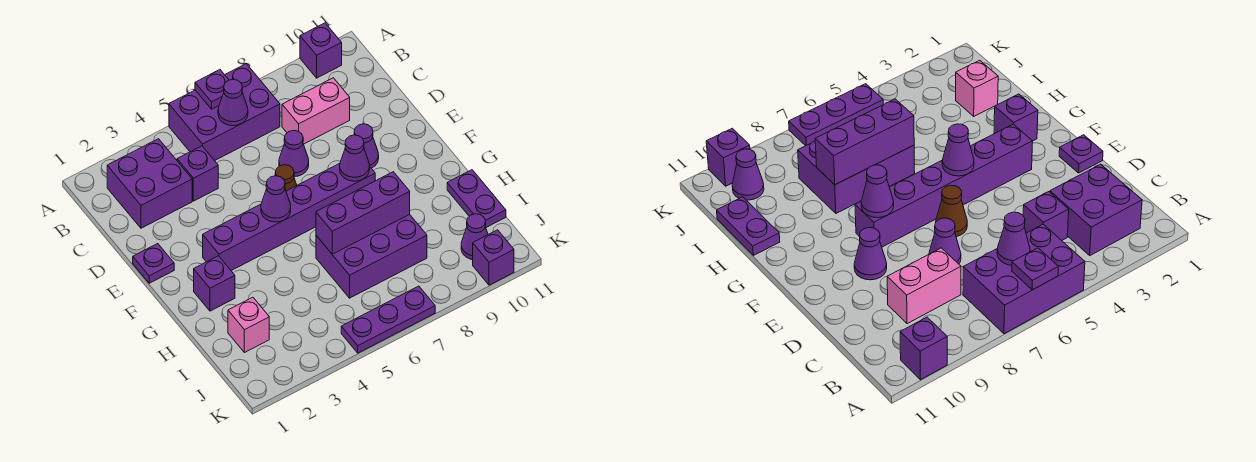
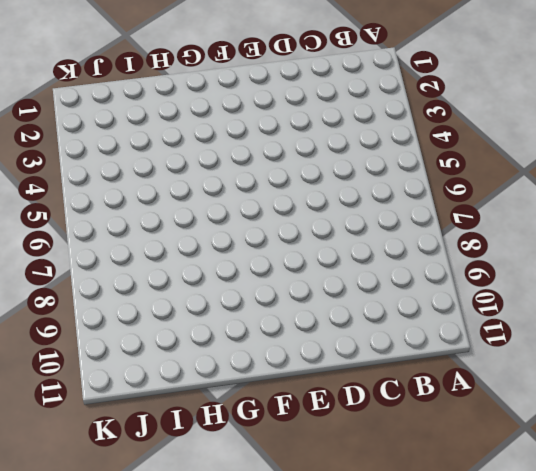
none -> purple 2x3 brick [169,64,280,161]
none -> purple 1x1 brick [300,23,342,78]
none -> purple 2x2 brick [107,139,192,228]

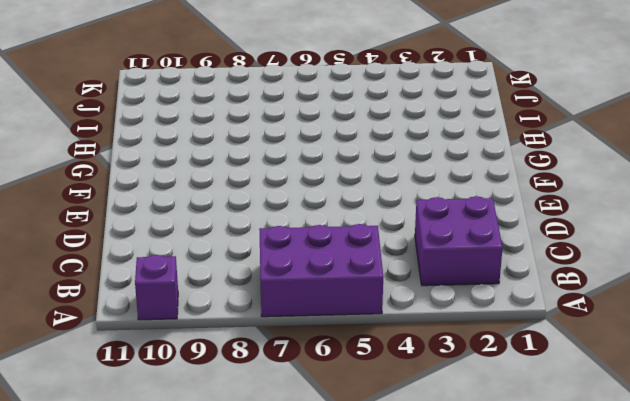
none -> purple 1x1 brick [177,146,218,201]
none -> pink 1x2 brick [282,78,350,144]
none -> purple 1x1 cone [279,130,309,177]

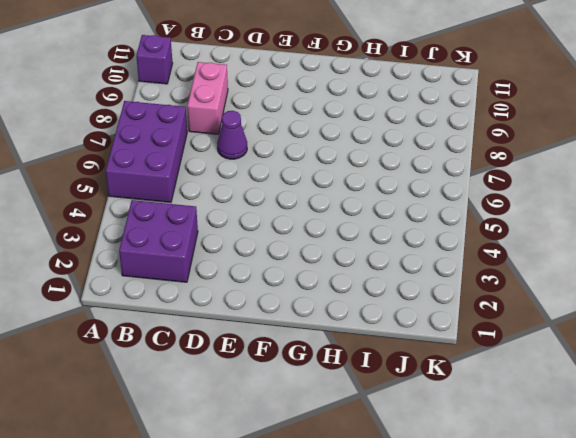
none -> purple 1x1 brick [177,146,218,201]
none -> purple 1x1 plate [133,244,174,283]
none -> brown 1x1 cone [275,165,297,191]

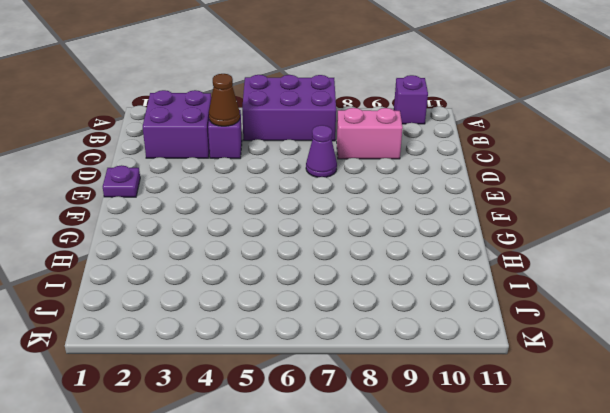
brown 1x1 cone [209,74,240,126] -> brown 1x1 cone moved to [275,165,297,191]
none -> purple 1x1 cone [354,124,379,168]
none -> purple 1x6 brick [203,163,375,271]
none -> purple 1x1 brick [194,256,235,311]

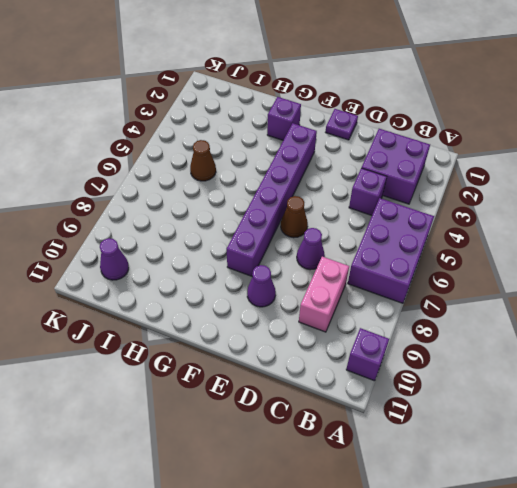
brown 1x1 cone [190,140,216,181] -> none
none -> purple 2x3 brick [316,214,427,298]
none -> purple 1x2 plate [447,170,506,227]
none -> pink 1x1 brick [228,297,269,353]

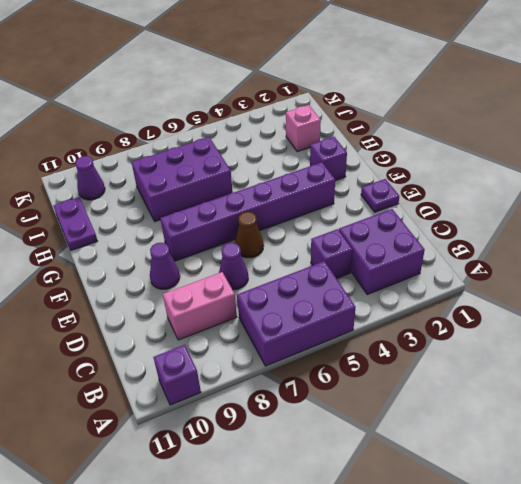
none -> purple 1x3 plate [341,286,435,353]
none -> purple 1x1 brick [473,230,514,285]
none -> purple 1x1 plate [195,70,229,109]

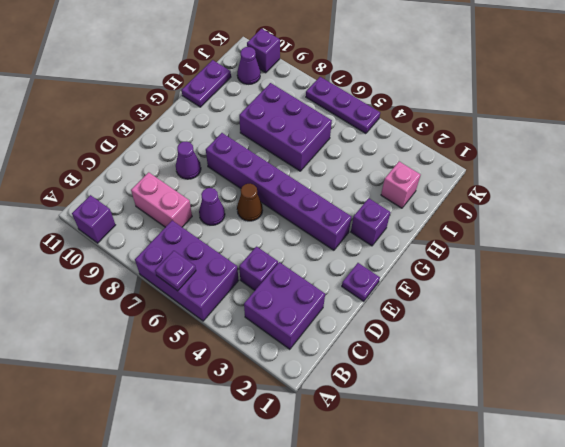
none -> purple 1x1 cone [218,79,248,126]
none -> purple 1x1 cone [261,176,291,222]
none -> purple 1x1 cone [340,135,370,181]

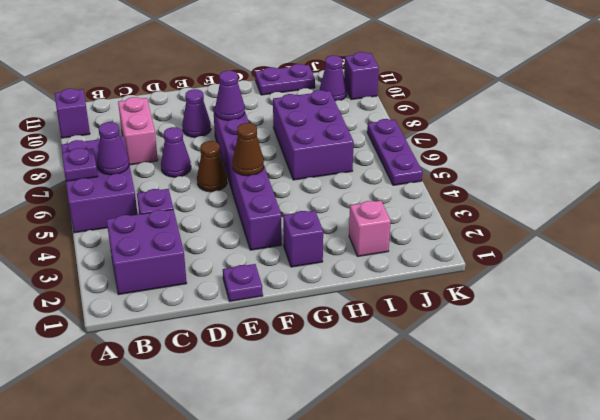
brown 1x1 cone [233,123,264,176] -> purple 1x1 cone [261,176,291,222]
none -> purple 1x3 brick [316,172,410,254]

